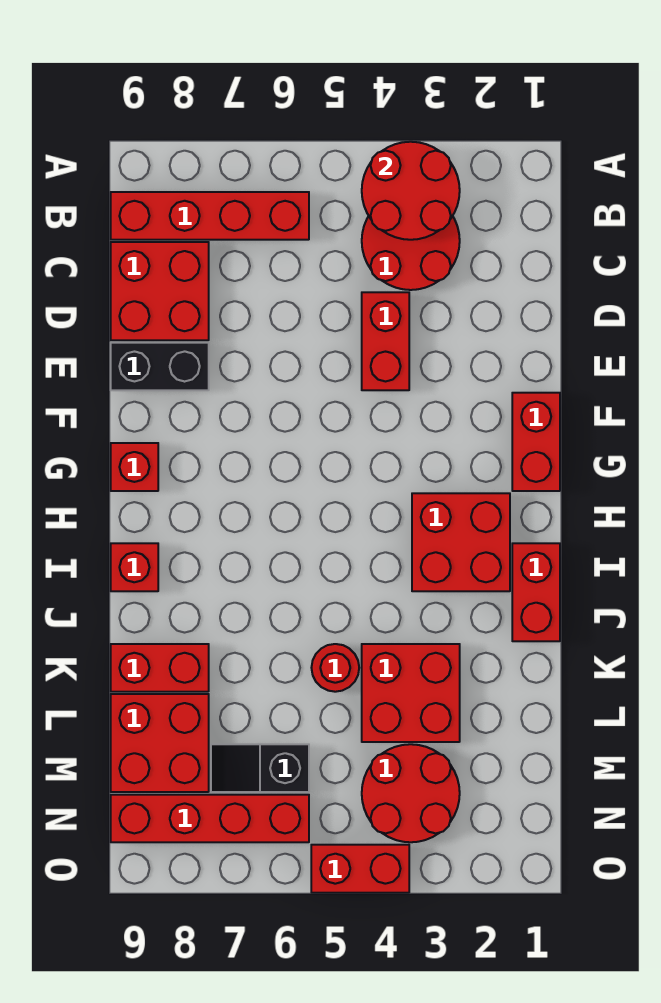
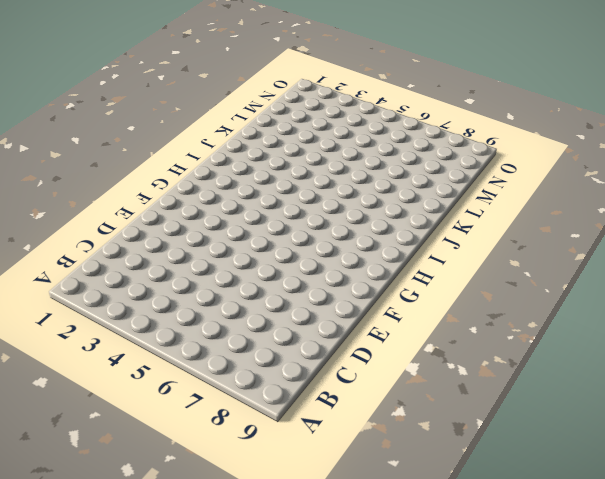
none -> red 2x2 round brick [362,216,460,290]
none -> red 1x4 brick [111,192,309,240]
none -> red 2x2 brick [111,242,209,340]

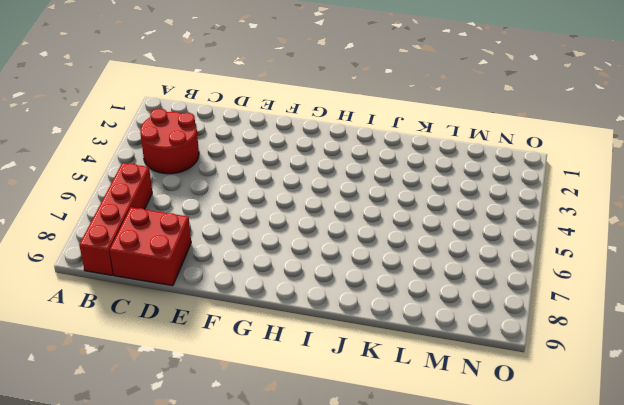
none -> red 1x2 brick [362,292,409,390]
none -> black 1x2 brick [111,343,209,390]
none -> red 1x2 brick [512,393,560,491]

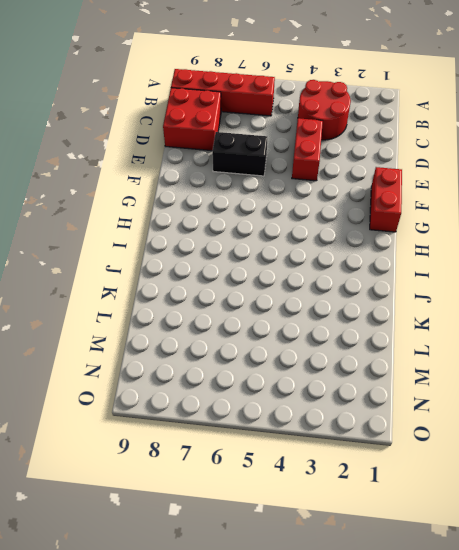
black 1x2 brick [212,132,267,176] -> black 1x2 brick moved to [111,343,209,390]
none -> red 1x1 brick [111,443,158,491]
none -> red 2x2 brick [412,493,510,591]
none -> red 1x2 brick [512,543,560,641]

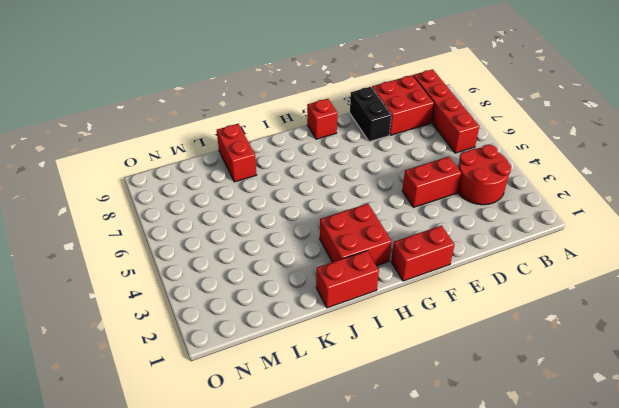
none -> red 1x1 brick [111,543,158,591]
none -> red 2x2 brick [362,644,460,742]
none -> red 1x1 round brick [311,644,359,692]

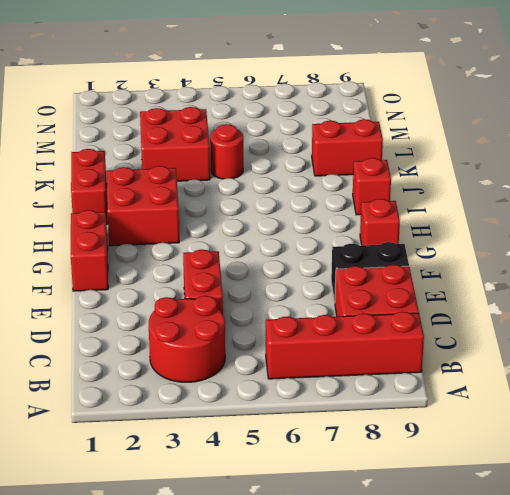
none -> red 2x2 brick [111,694,209,792]
none -> red 2x2 round brick [362,744,460,842]
none -> black 1x2 slope [211,744,309,792]

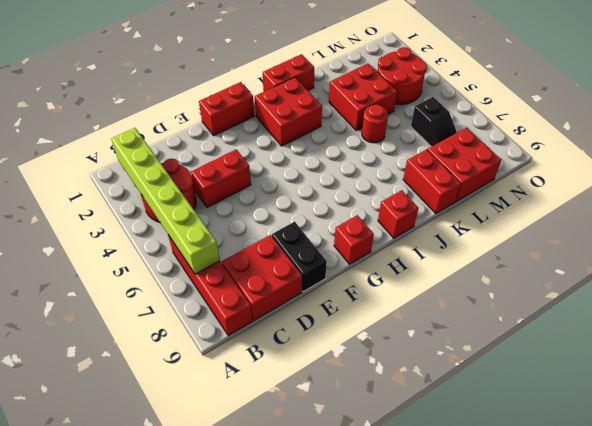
lime 1x6 brick [112,128,220,274] -> red 2x2 round brick [362,142,460,240]
none -> red 1x4 brick [111,795,309,842]
none -> red 1x2 brick [311,845,409,893]

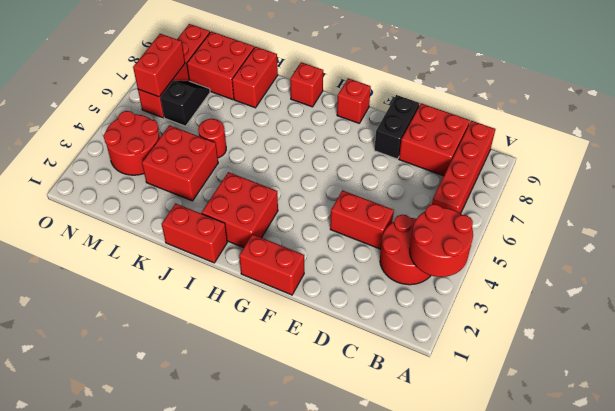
red 1x2 brick [133,34,185,97] -> red 1x2 brick moved to [311,845,409,893]

